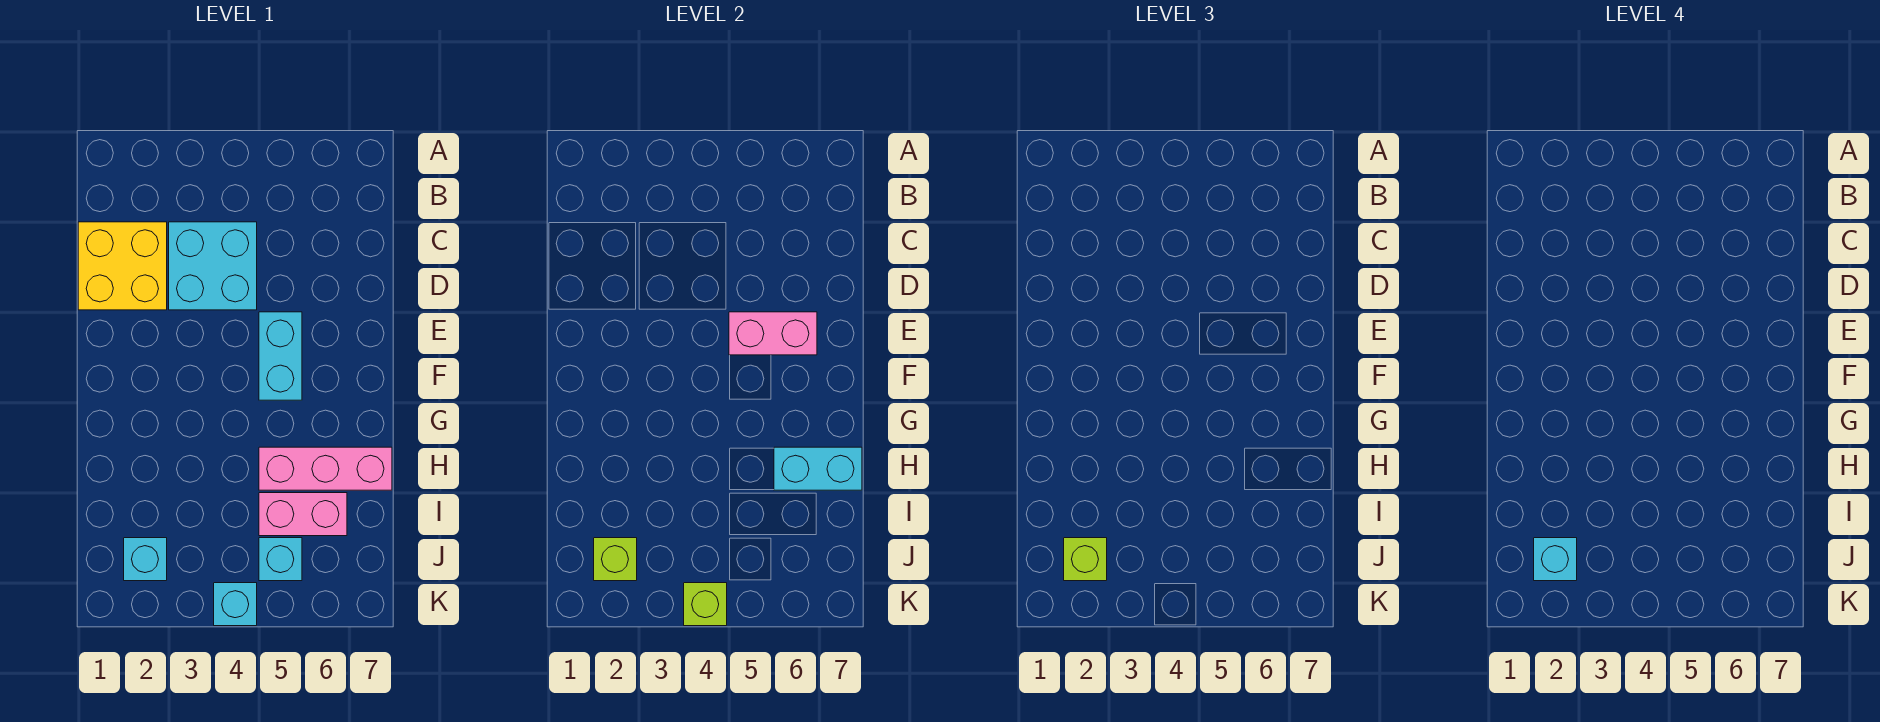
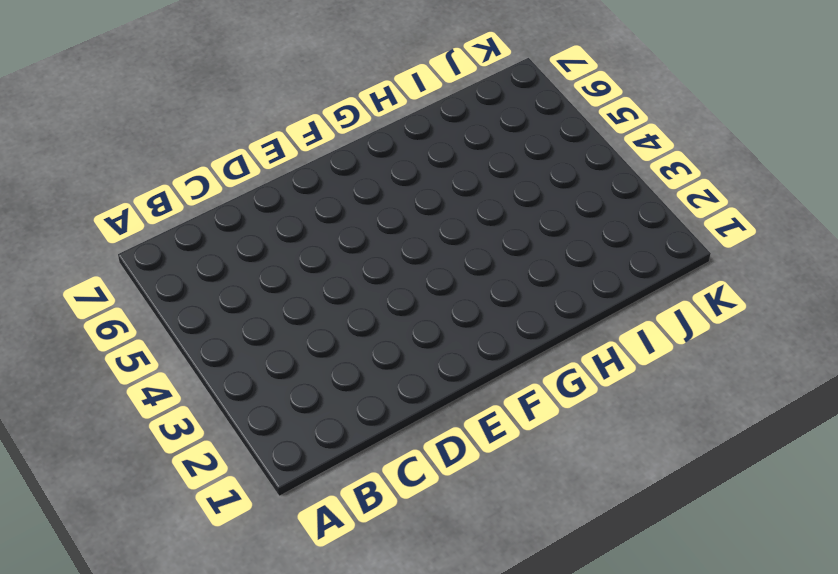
none -> yellow 2x2 brick [78,222,167,310]
none -> cyan 2x2 brick [169,222,257,310]
none -> cyan 1x2 brick [259,312,302,400]

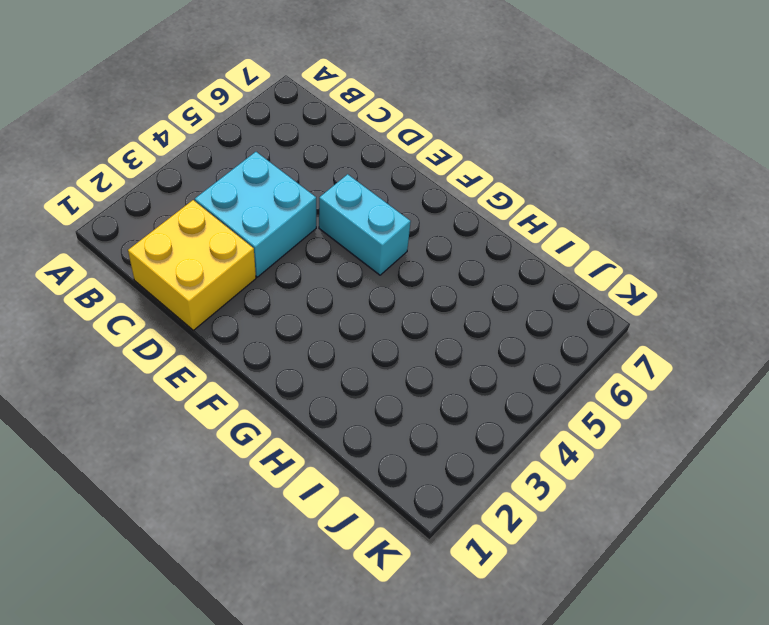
none -> pink 1x3 brick [259,447,392,490]
none -> pink 1x2 brick [259,493,347,536]
none -> cyan 1x1 brick [124,538,167,581]

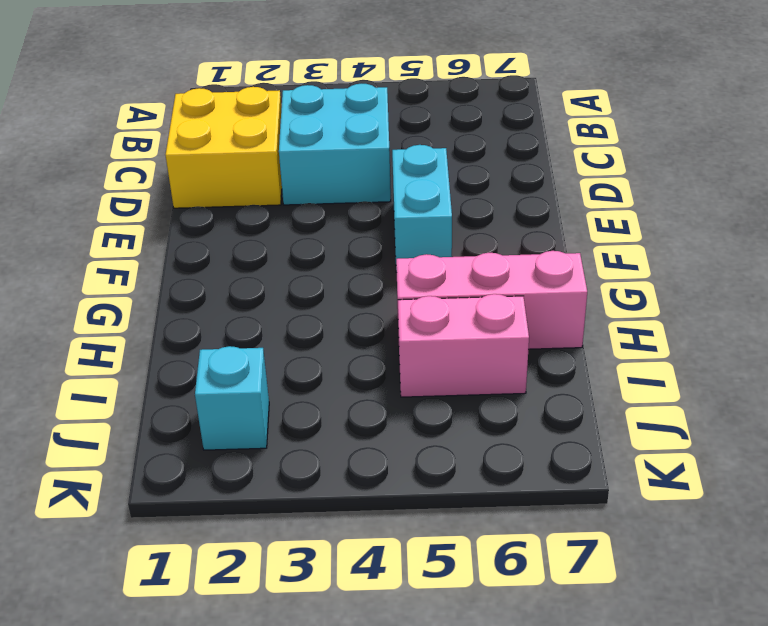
none -> cyan 1x1 brick [259,538,302,581]
none -> cyan 1x1 brick [214,583,257,626]
none -> pink 1x2 brick [729,312,817,355]

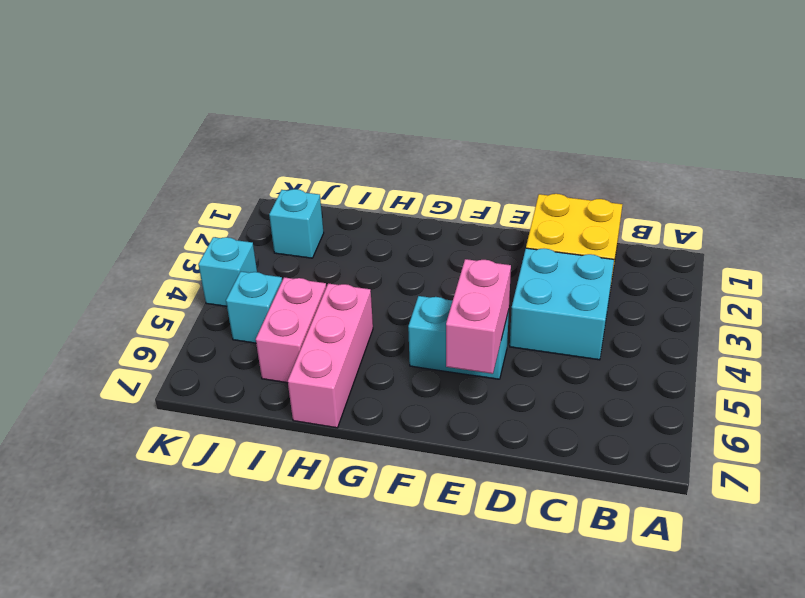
none -> cyan 1x2 brick [774,447,862,490]
none -> lime 1x1 brick [594,538,637,581]
none -> lime 1x1 brick [684,583,727,626]

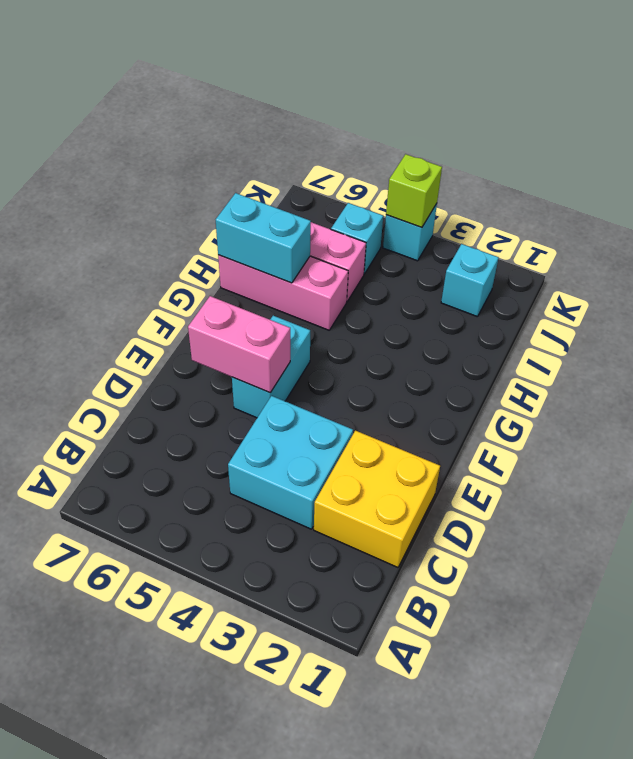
none -> lime 1x1 brick [594,538,637,581]
none -> lime 1x1 brick [1064,538,1107,581]
none -> cyan 1x1 brick [1534,538,1577,581]

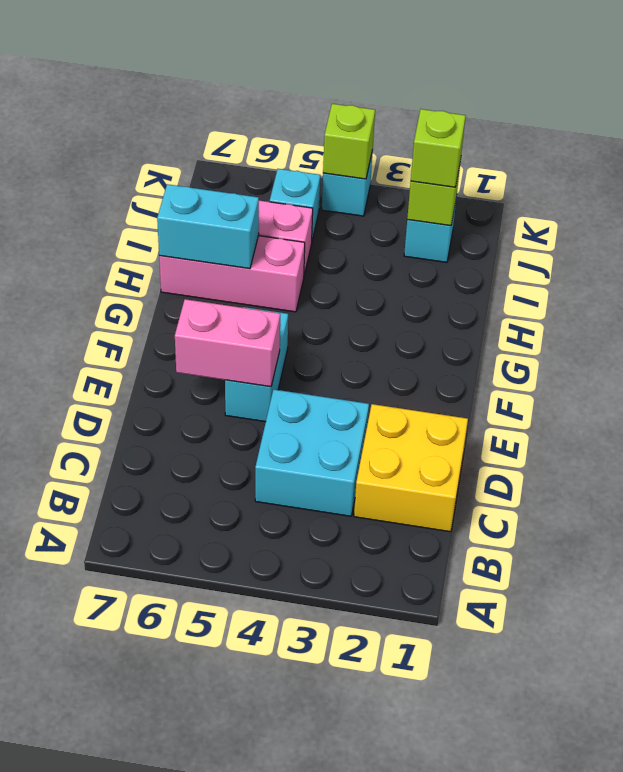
none -> cyan 1x1 brick [1534,538,1577,581]

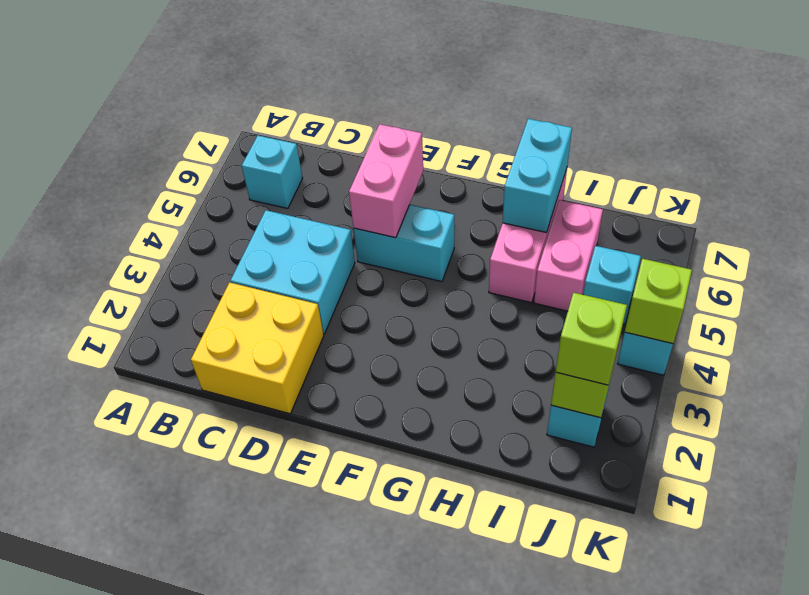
cyan 1x1 brick [242,135,303,209] -> cyan 1x1 brick moved to [1534,538,1577,581]

